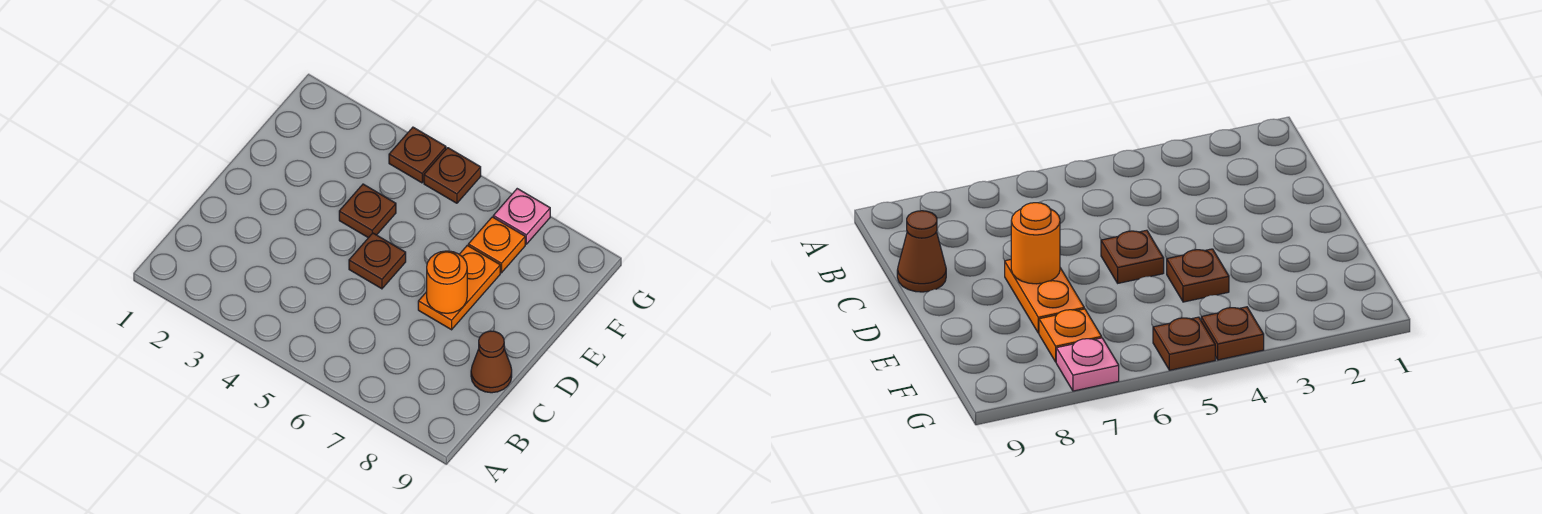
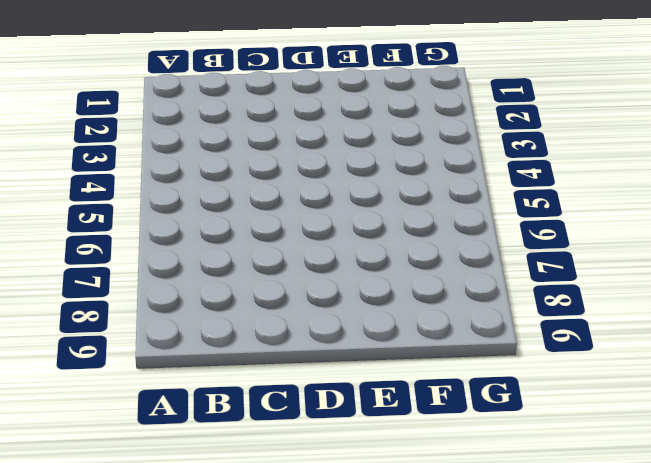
none -> brown 1x1 cone [471,331,512,393]
none -> brown 1x1 plate [349,233,406,289]

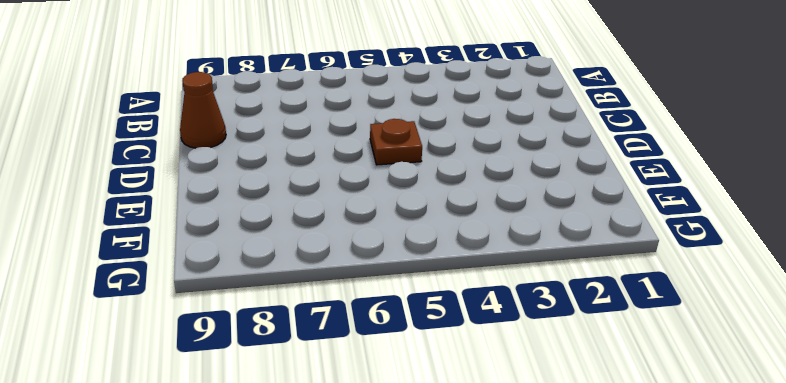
none -> orange 1x2 plate [418,245,500,330]
none -> brown 1x1 plate [339,184,396,238]

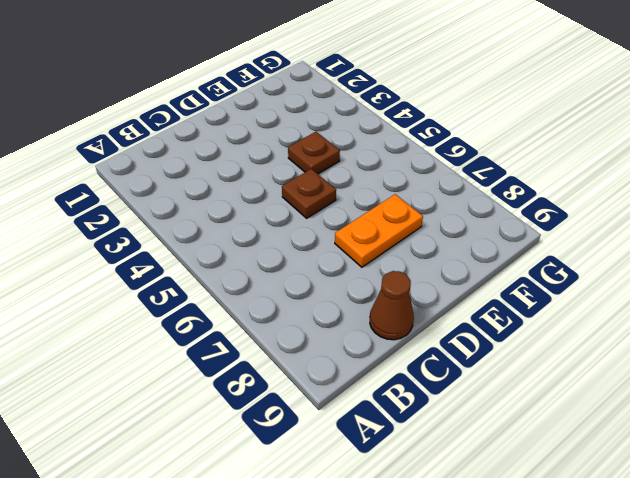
none -> orange 1x1 plate [468,217,525,273]
none -> brown 1x1 plate [389,127,446,183]

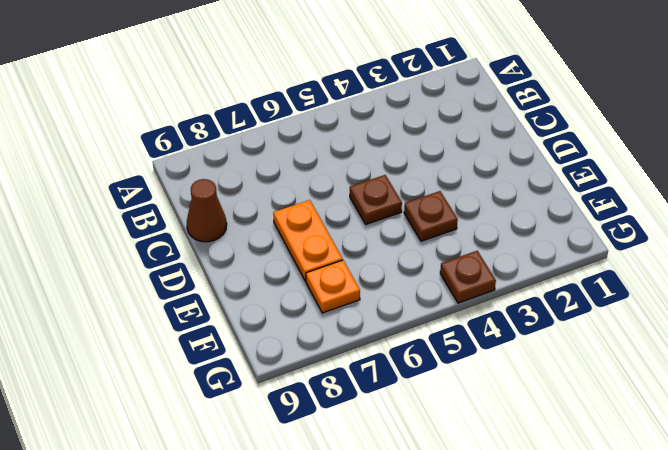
none -> brown 1x1 plate [424,148,481,203]
none -> pink 1x1 plate [493,189,550,244]

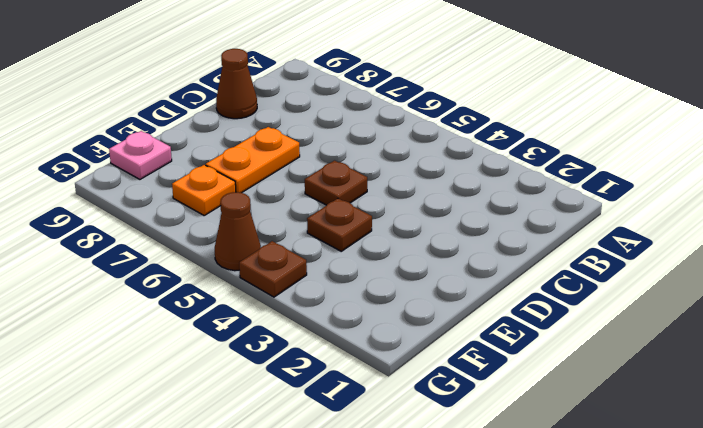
pink 1x1 plate [109,131,172,179] -> pink 1x1 plate moved to [493,189,550,244]
brown 1x1 cone [215,192,261,271] -> brown 1x1 plate [424,148,481,203]
none -> orange 1x1 round brick [427,251,467,313]

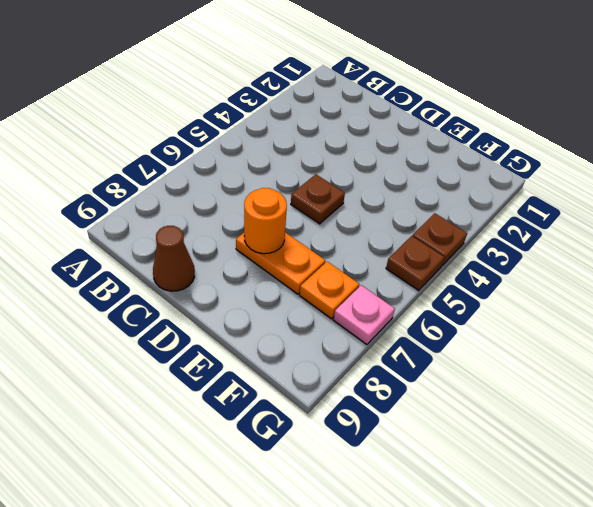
none -> brown 1x1 plate [339,184,396,238]

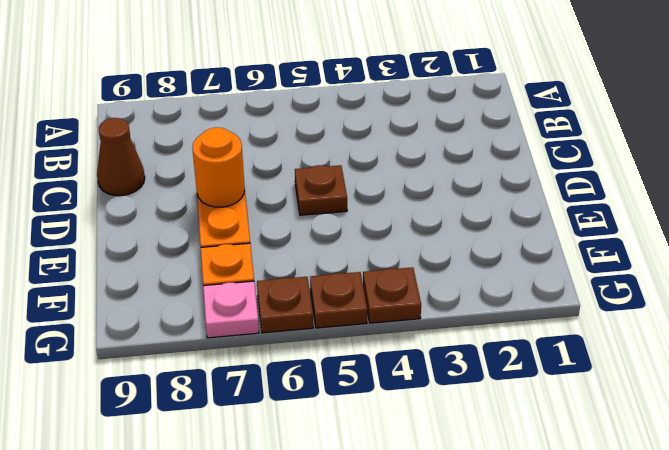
brown 1x1 plate [257,277,313,333] -> brown 1x1 plate moved to [339,184,396,238]

